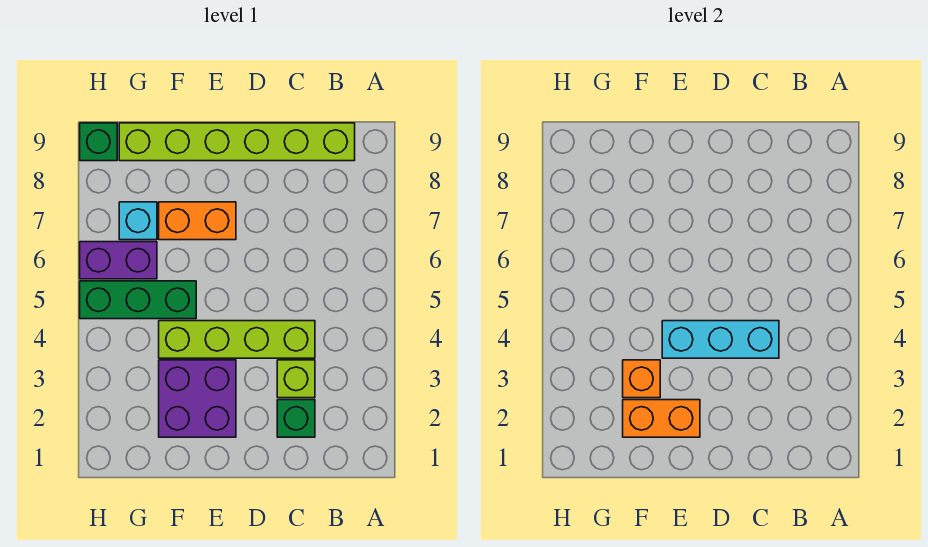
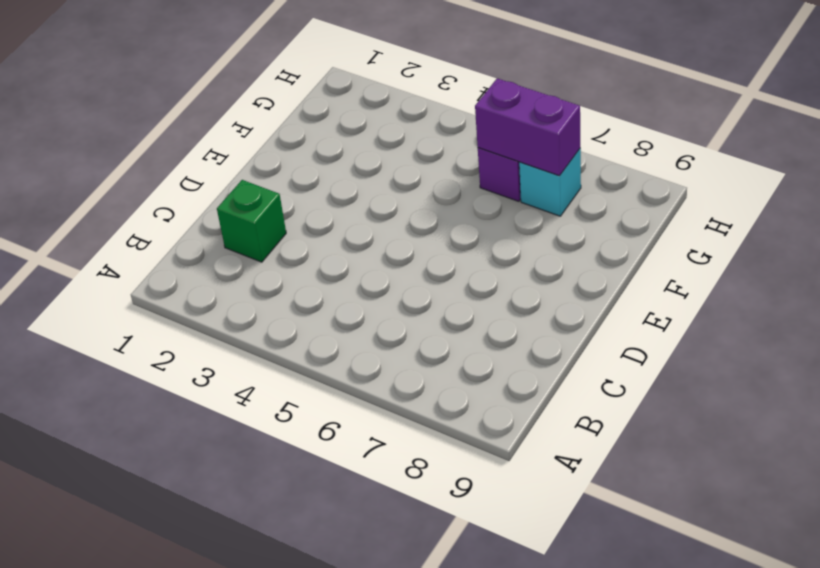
purple 1x2 brick [475,78,580,176] -> none
none -> lime 1x6 brick [119,123,355,161]
none -> lime 1x1 brick [277,360,315,398]
none -> lime 1x4 brick [159,321,315,358]

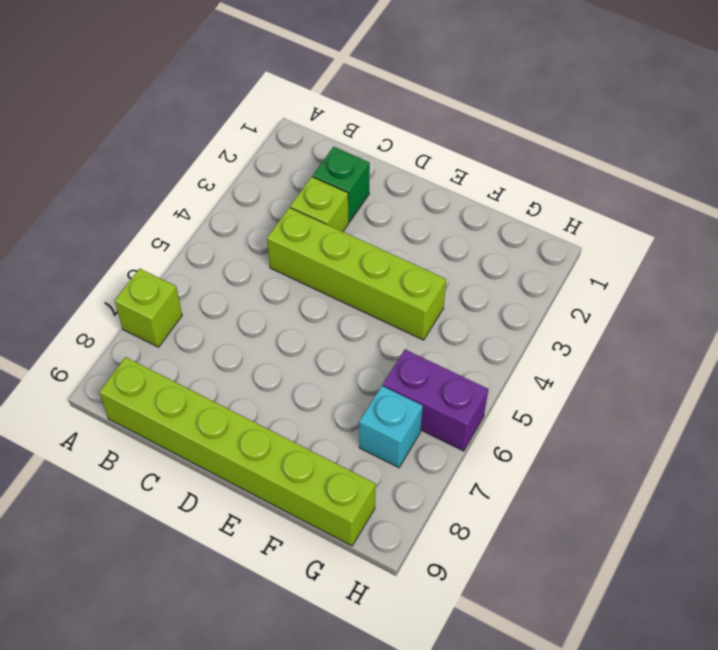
lime 1x1 brick [115,268,182,347] -> none
none -> purple 2x2 brick [159,360,236,437]
none -> orange 1x2 brick [159,202,236,240]
none -> green 1x3 brick [80,281,196,319]

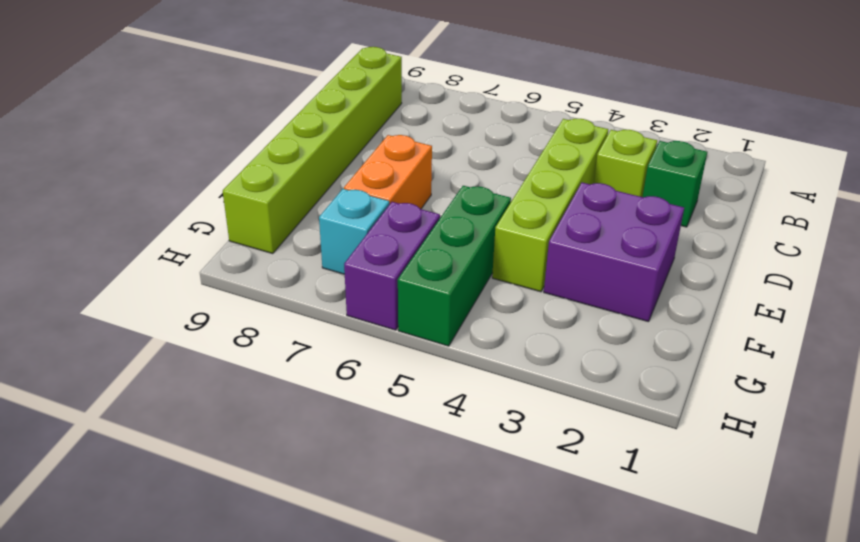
none -> green 1x1 brick [80,123,117,161]
none -> cyan 1x3 brick [662,321,779,358]
none -> orange 1x2 brick [623,400,700,437]

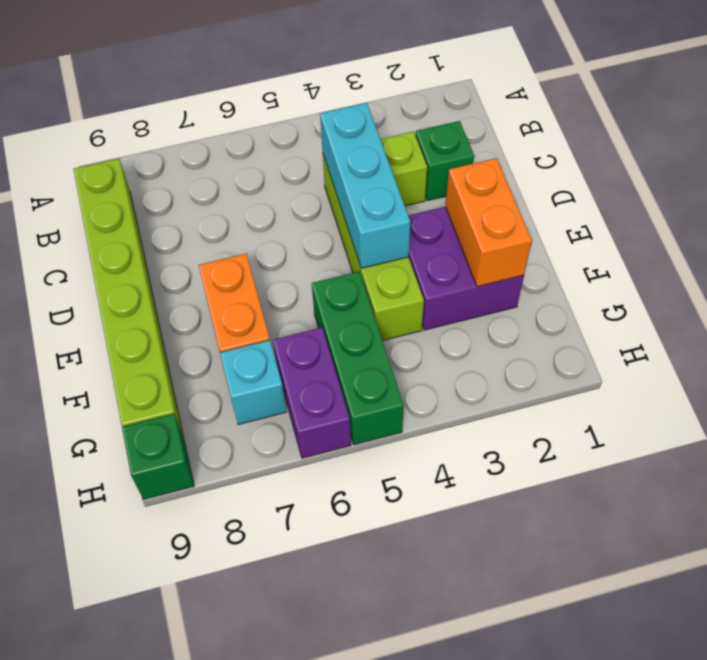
none -> orange 1x1 brick [623,360,660,398]

